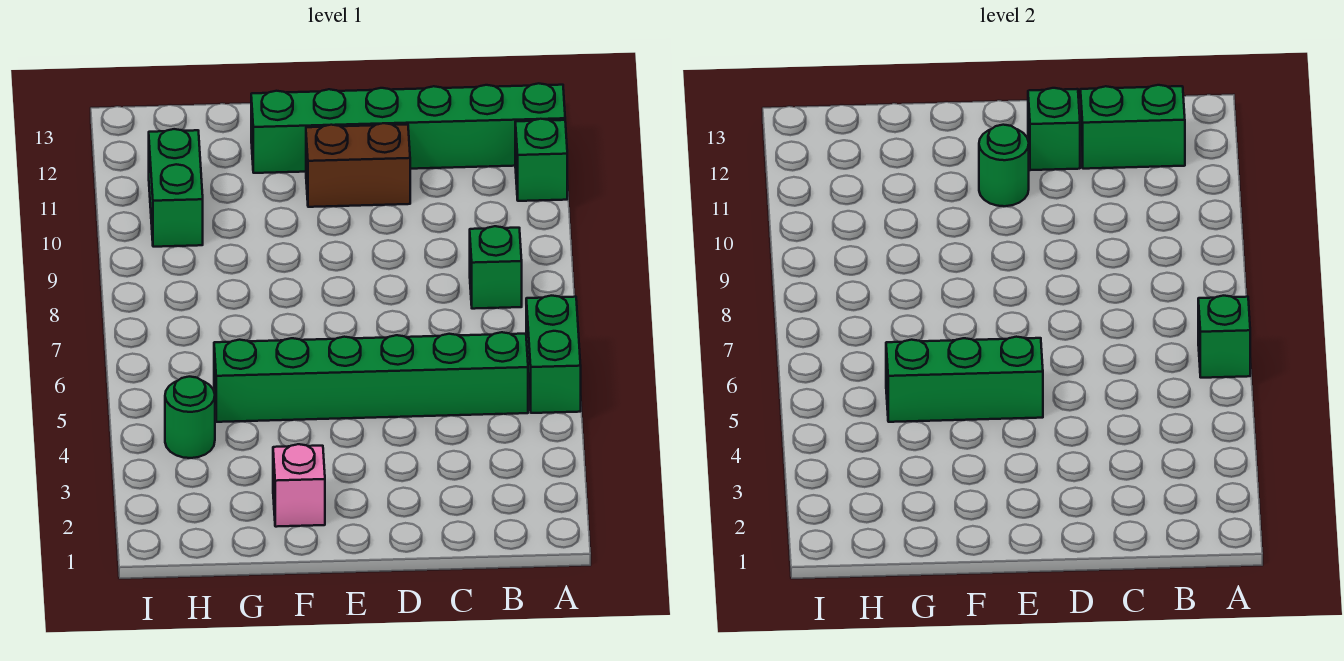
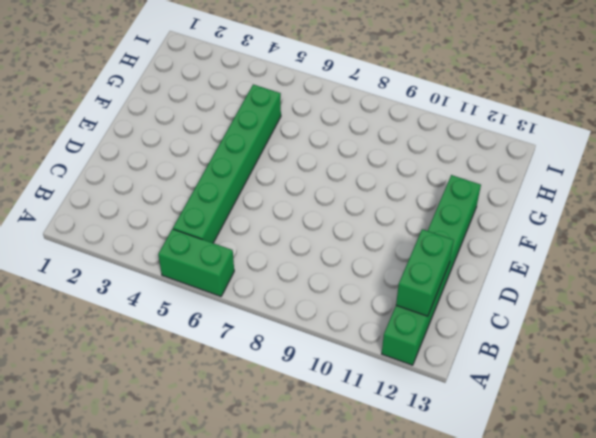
none -> green 1x1 brick [515,119,567,201]
none -> green 1x1 brick [470,226,522,309]
none -> brown 1x2 brick [306,123,410,207]

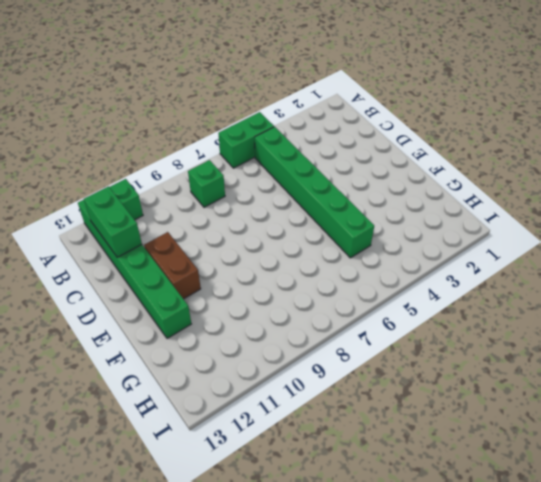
none -> pink 1x1 brick [273,444,325,527]
none -> green 1x1 round brick [165,377,215,458]
none -> green 1x2 brick [149,129,203,247]

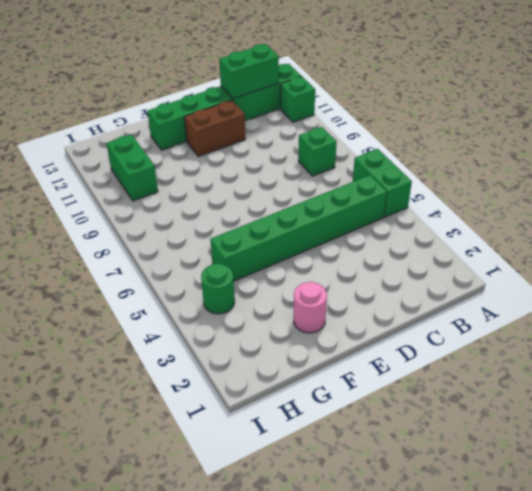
pink 1x1 round brick [294,282,327,333] -> pink 1x1 brick [273,444,325,527]
none -> green 1x1 brick [1198,296,1250,378]
none -> green 1x1 brick [1028,88,1080,170]
none -> green 1x3 brick [886,337,1043,422]

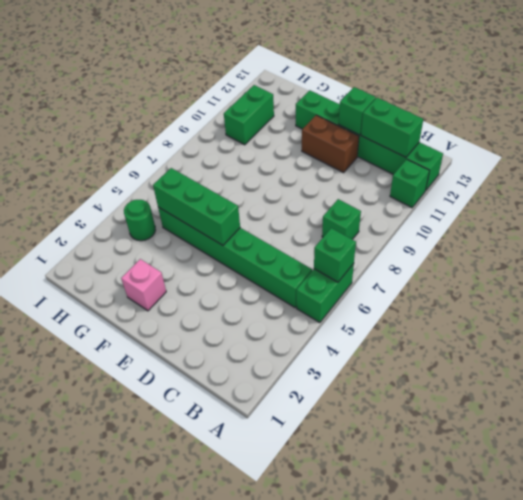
none -> green 1x1 round brick [979,125,1029,206]

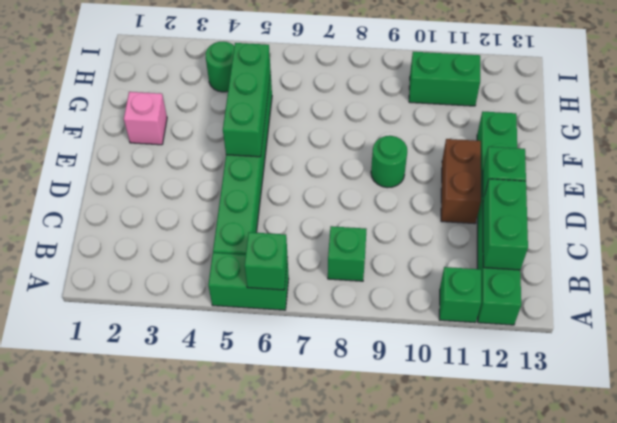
green 1x1 round brick [371,136,407,188] -> green 1x1 round brick moved to [979,125,1029,206]

